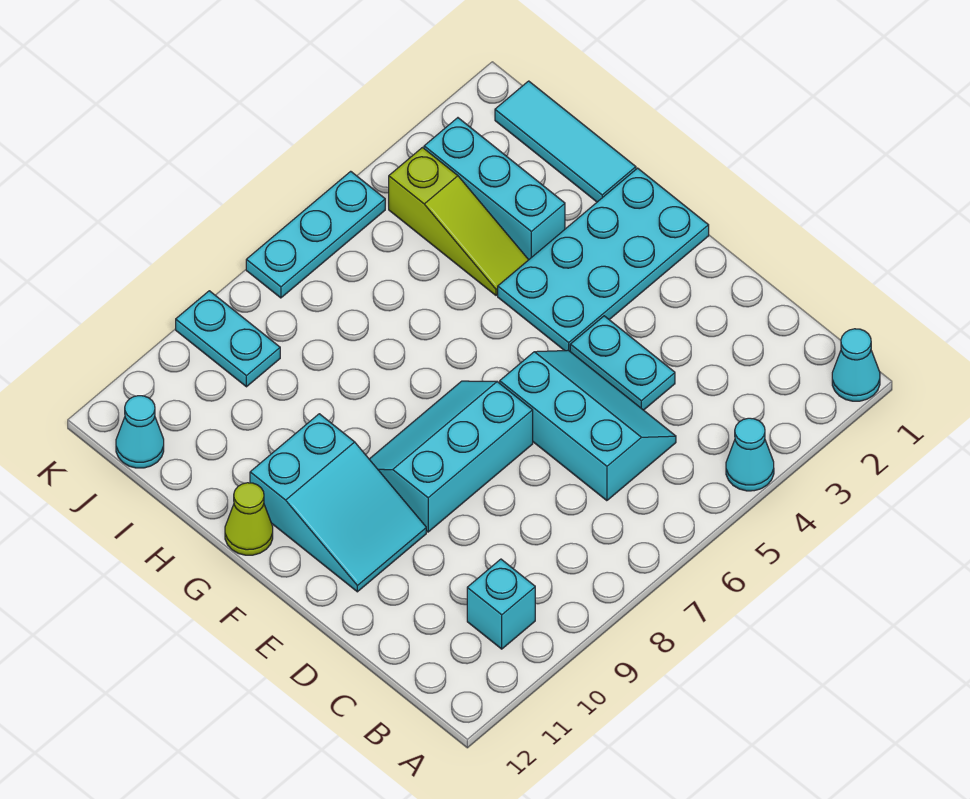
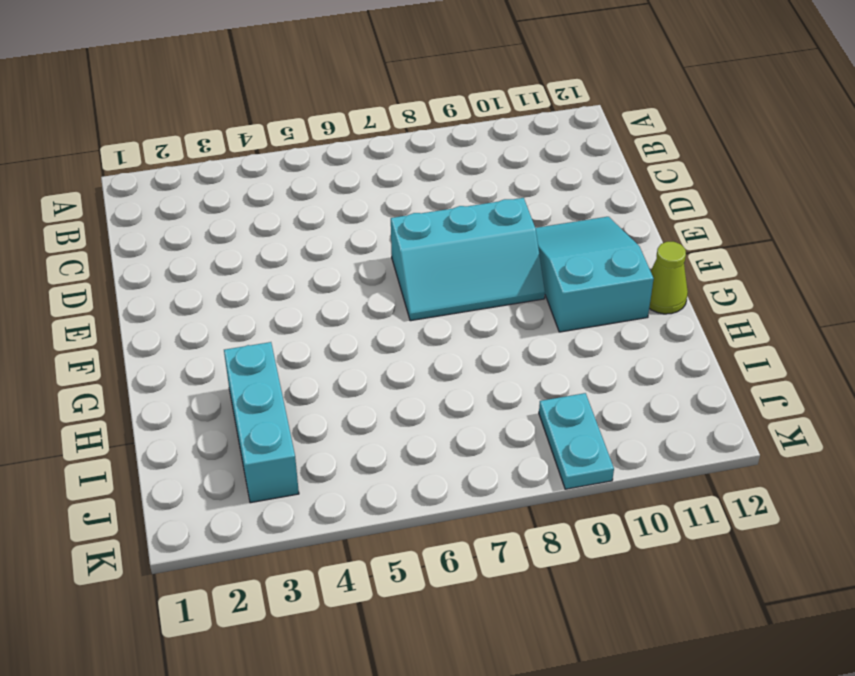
none -> cyan 1x1 cone [832,329,880,401]
none -> cyan 1x1 cone [726,418,774,491]
none -> cyan 1x1 brick [467,559,535,649]

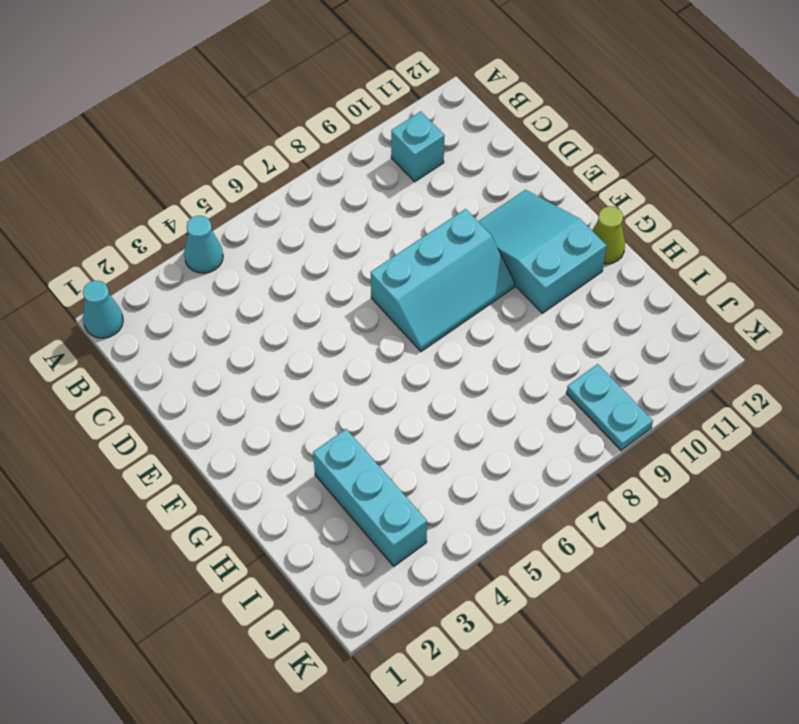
none -> cyan 2x3 slope [500,350,676,501]
none -> cyan 1x2 plate [570,316,675,410]
none -> cyan 2x4 plate [498,168,709,351]

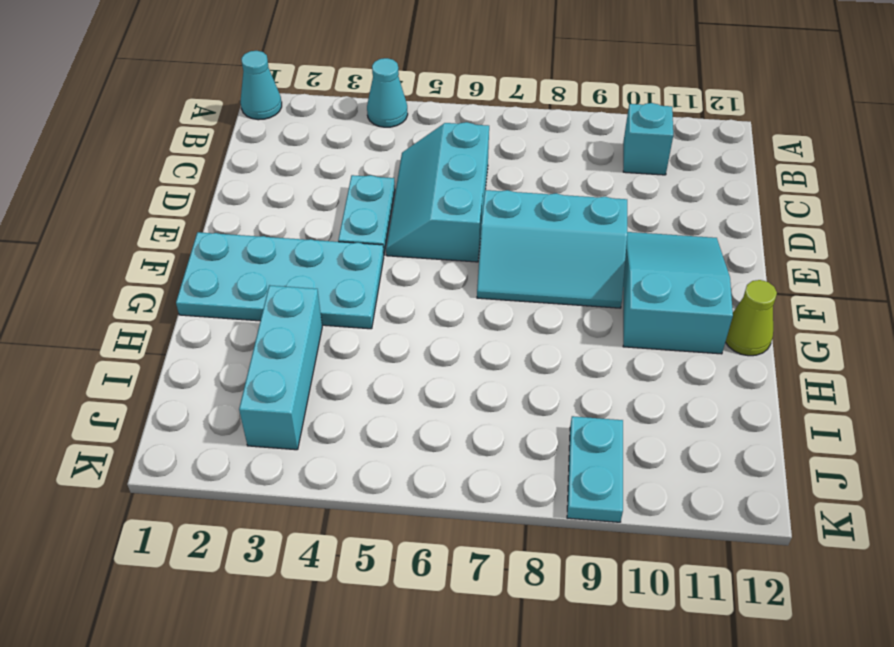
none -> cyan 1x3 tile [495,81,636,202]
none -> lime 1x3 slope [389,148,528,295]
none -> cyan 1x1 cone [116,396,164,468]

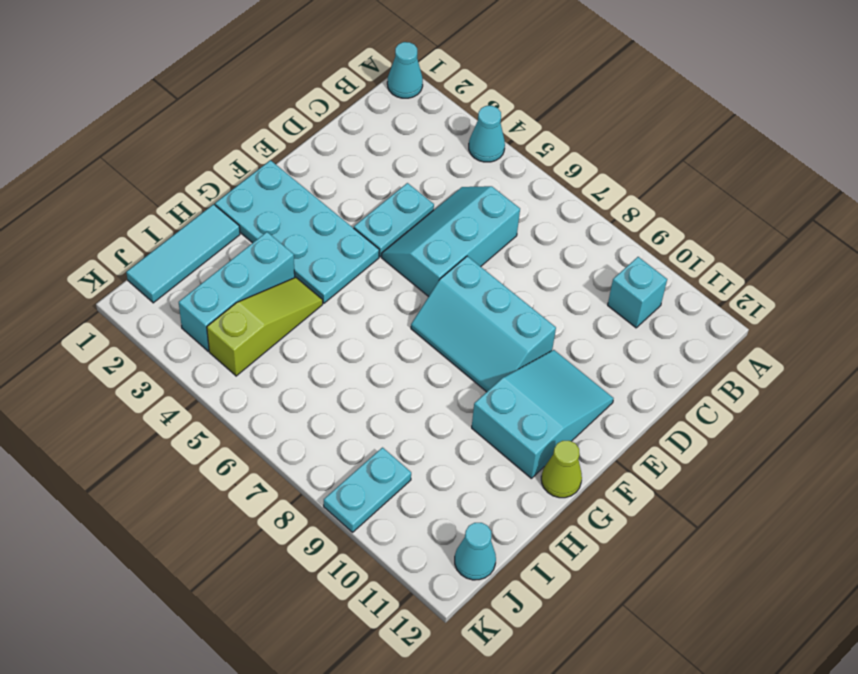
none -> cyan 1x3 plate [246,171,385,298]

